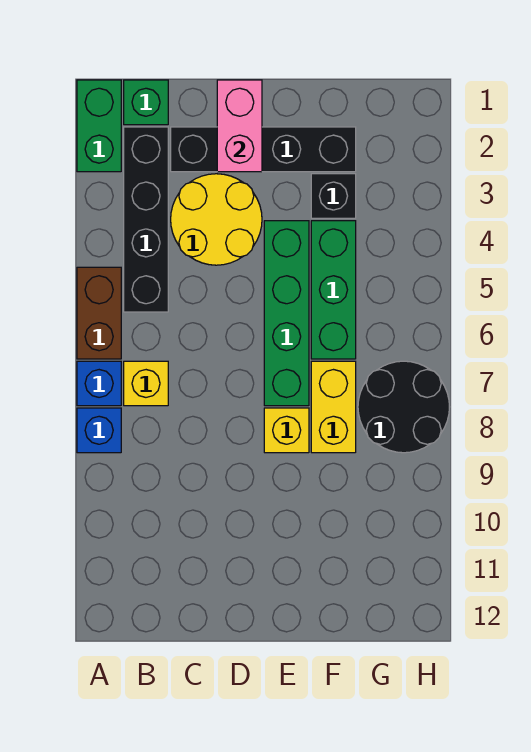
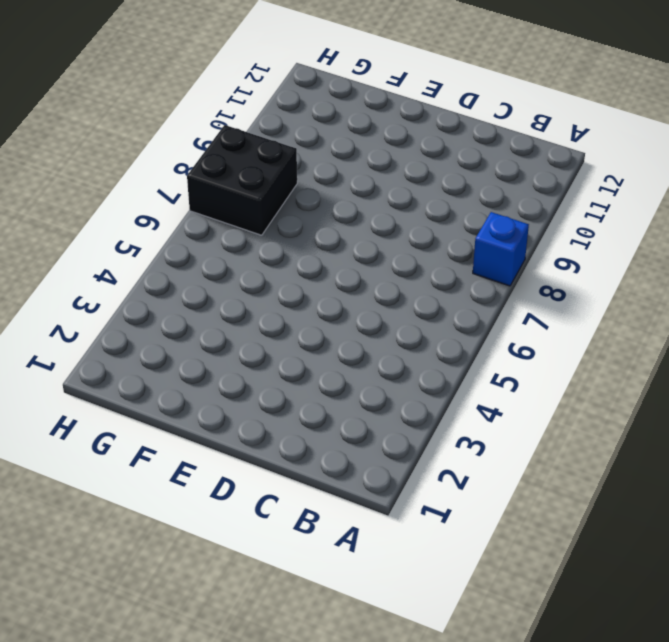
black 2x2 brick [187,125,297,235] -> black 2x2 round brick [358,361,449,453]
none -> green 1x2 brick [77,80,121,172]
none -> brown 1x2 brick [77,267,121,359]
none -> blue 1x1 brick [77,361,121,406]

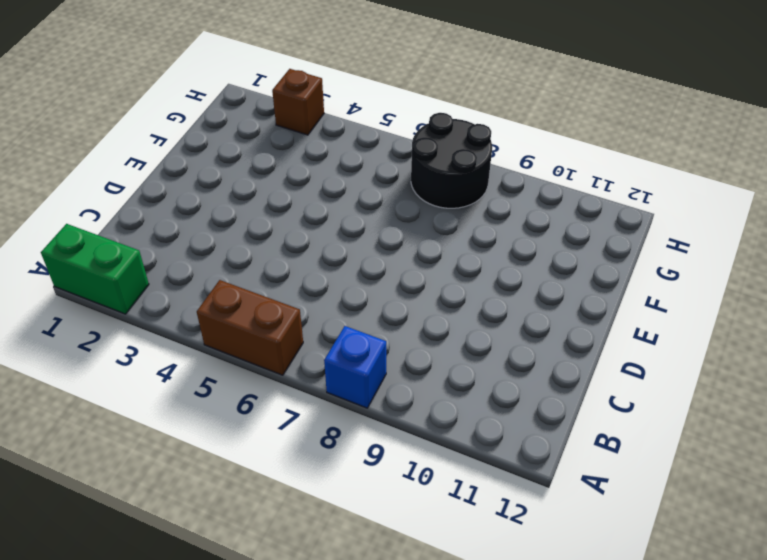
brown 1x1 brick [272,69,324,135] -> none
none -> blue 1x1 brick [77,361,121,406]
none -> green 1x1 brick [124,80,168,125]
none -> black 1x4 brick [124,127,168,312]

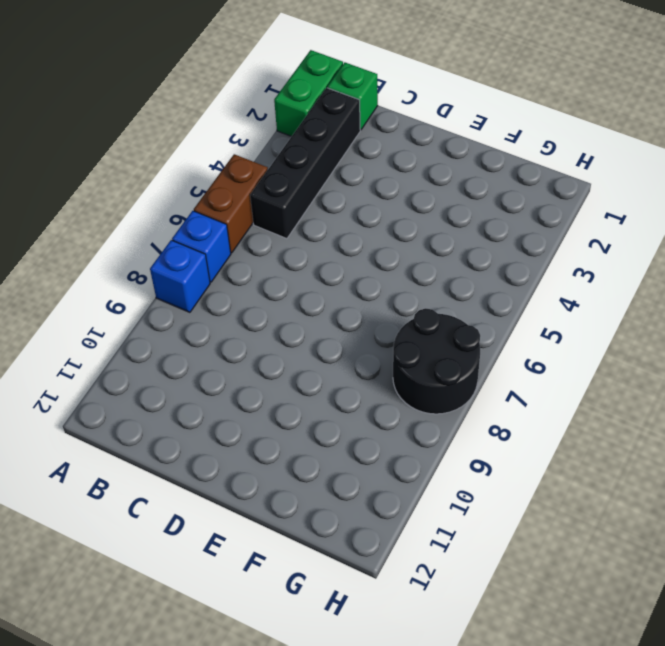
none -> yellow 1x1 brick [124,361,168,406]
none -> black 1x4 brick [171,127,356,172]
none -> yellow 2x2 round brick [171,174,262,265]

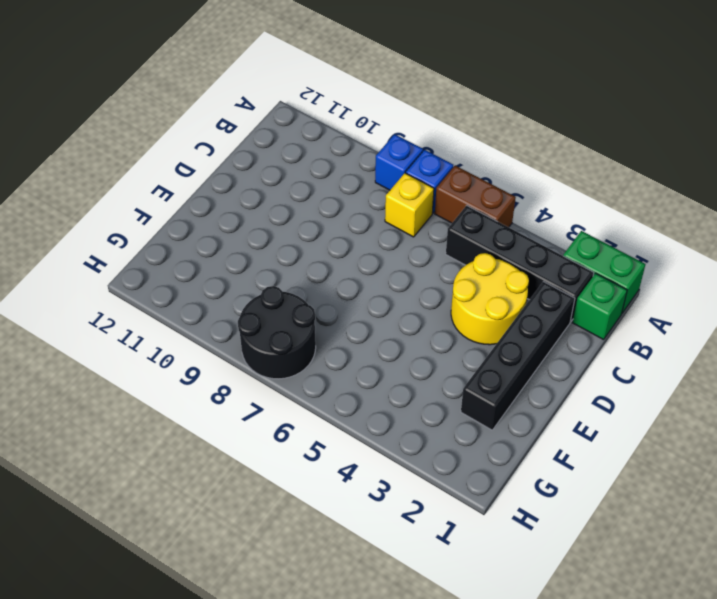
none -> green 1x4 brick [264,221,309,406]
none -> yellow 1x1 brick [264,408,309,453]
none -> black 1x1 brick [311,174,356,218]

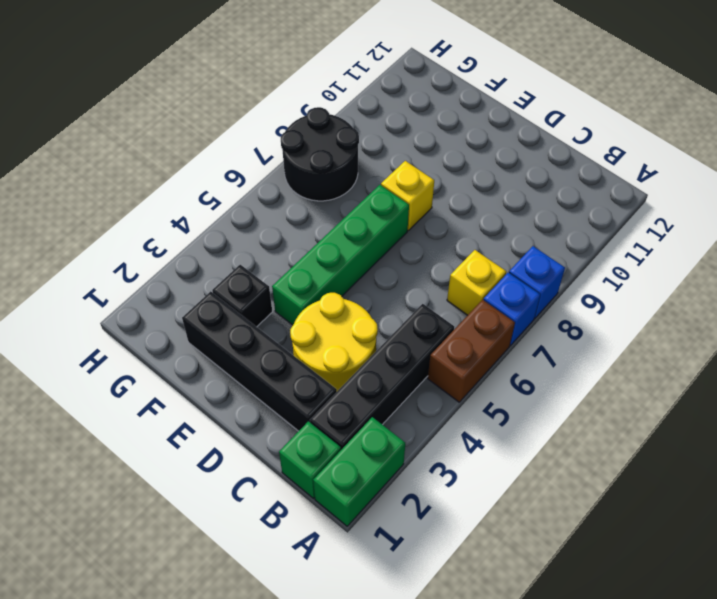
none -> green 1x3 brick [311,221,356,359]
none -> yellow 1x2 brick [311,361,356,453]
none -> pink 1x2 brick [217,80,262,172]

